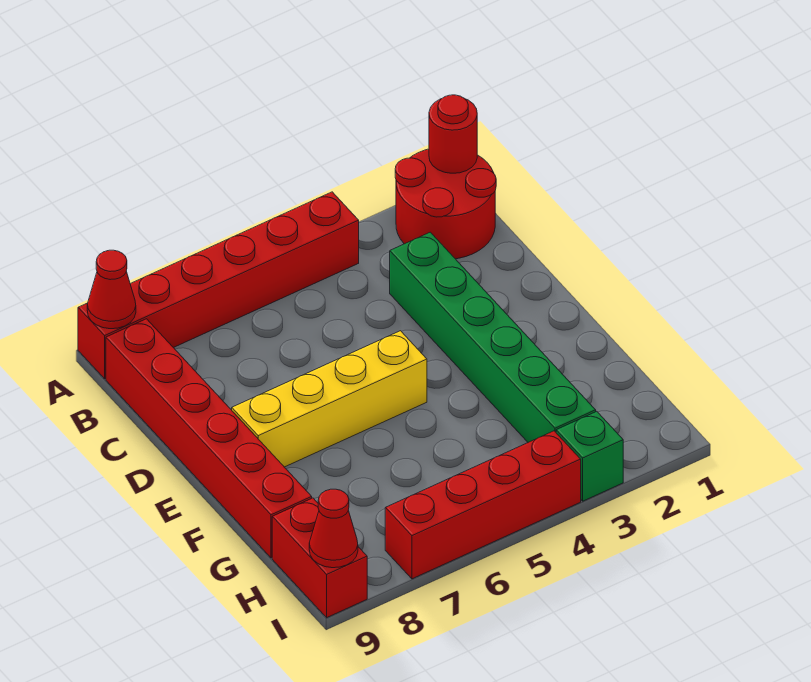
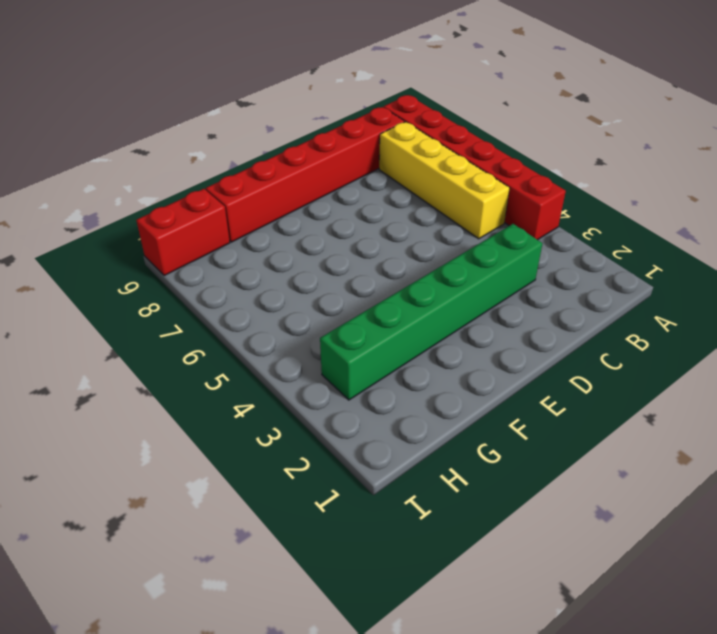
yellow 1x4 brick [379,122,510,239] -> yellow 1x4 brick moved to [232,331,427,467]
none -> red 2x2 round brick [395,149,496,259]
none -> green 1x1 brick [556,411,623,501]

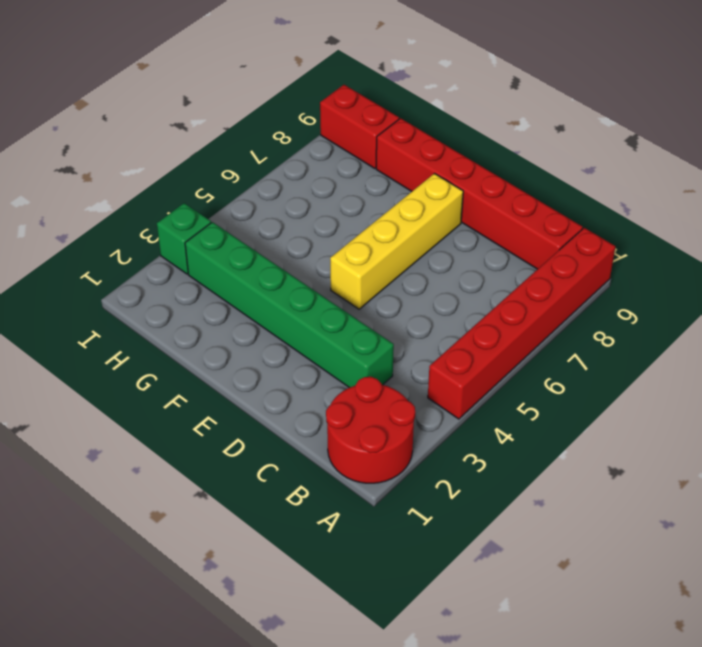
none -> red 1x4 brick [385,431,581,579]
none -> red 1x1 round brick [429,95,477,173]

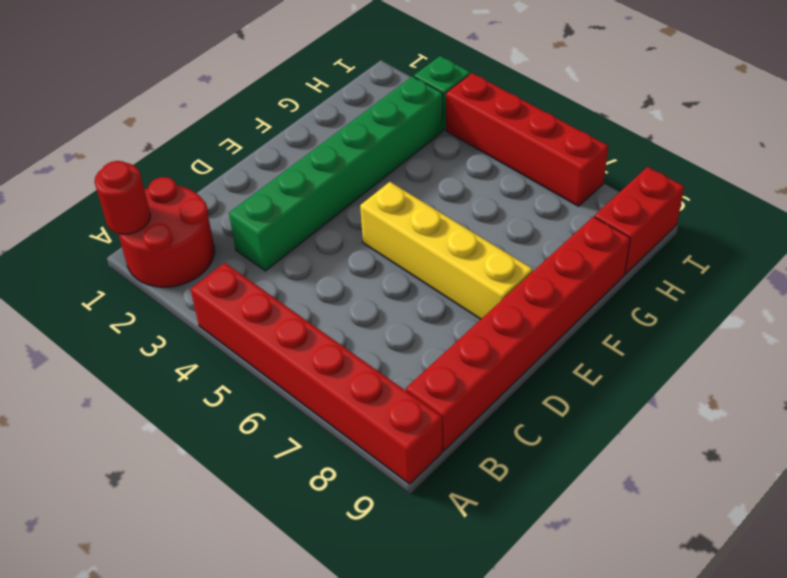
none -> red 1x1 cone [87,250,136,329]
none -> red 1x1 cone [309,489,358,568]

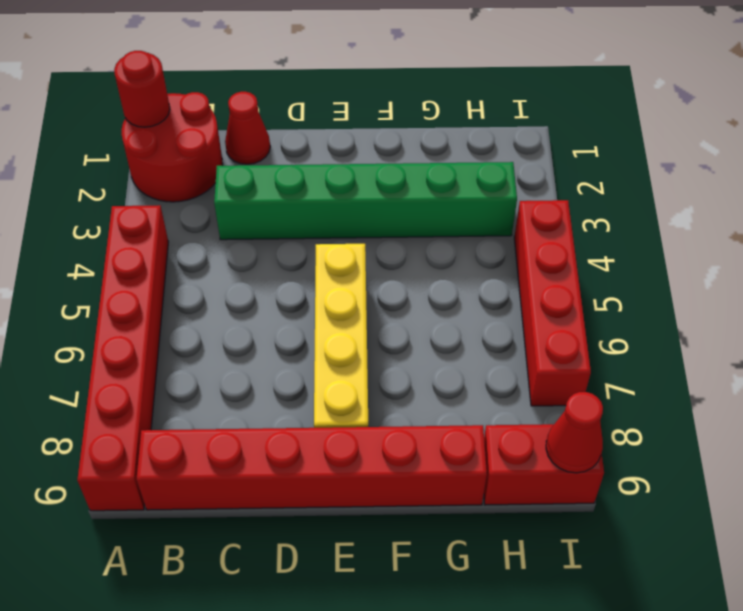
red 1x1 cone [225,92,270,164] -> red 1x1 cone moved to [87,250,136,329]
none -> green 1x1 brick [556,411,623,501]

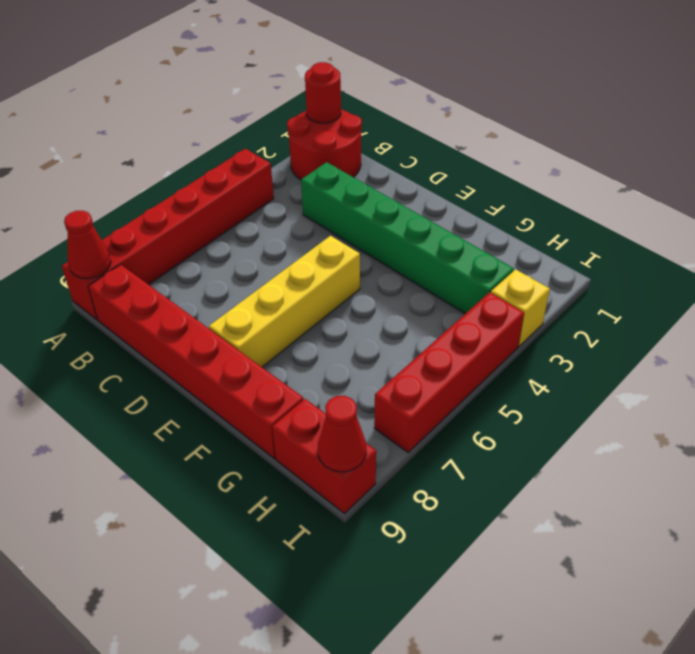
yellow 1x1 brick [491,269,550,346] -> green 1x1 brick [556,411,623,501]

